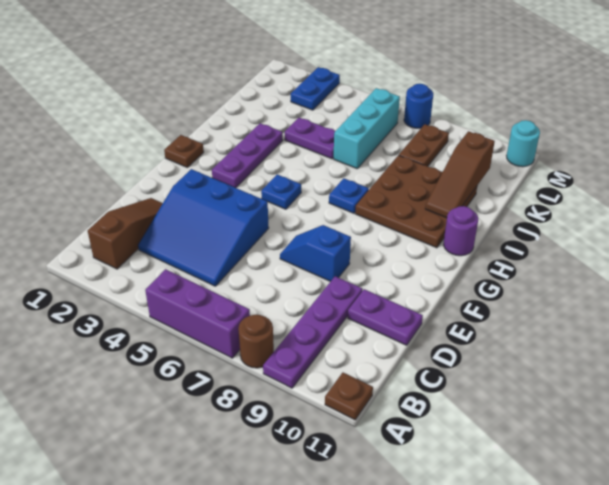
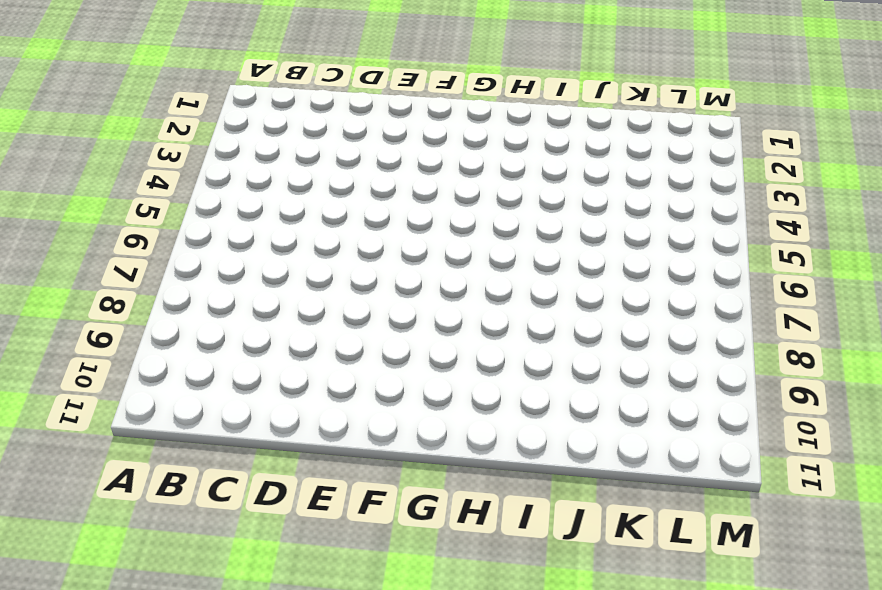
none -> purple 1x3 brick [145,269,250,358]
none -> brown 1x1 round brick [238,315,274,368]
none -> purple 1x4 plate [263,276,363,388]

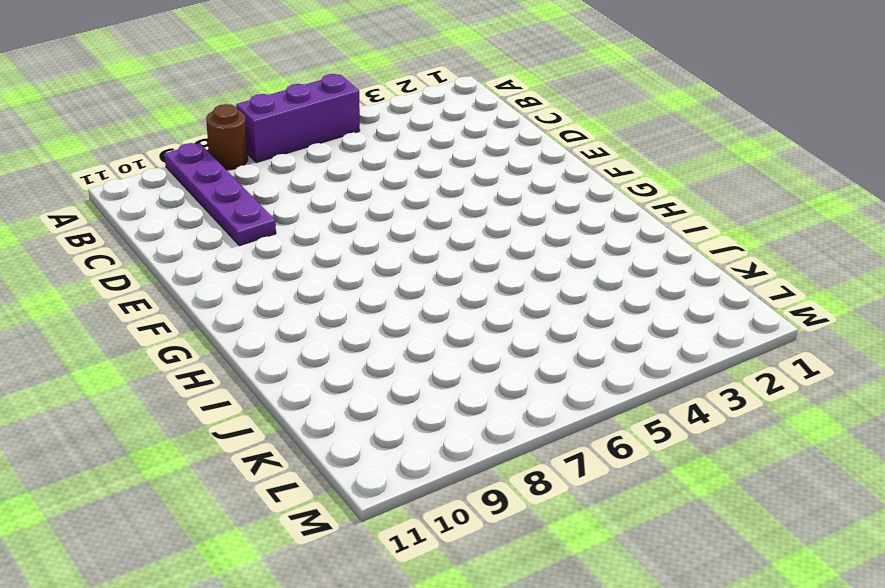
none -> brown 1x1 plate [325,373,373,420]
none -> brown 1x3 slope [88,198,163,269]
none -> blue 3x3 slope [138,169,269,286]

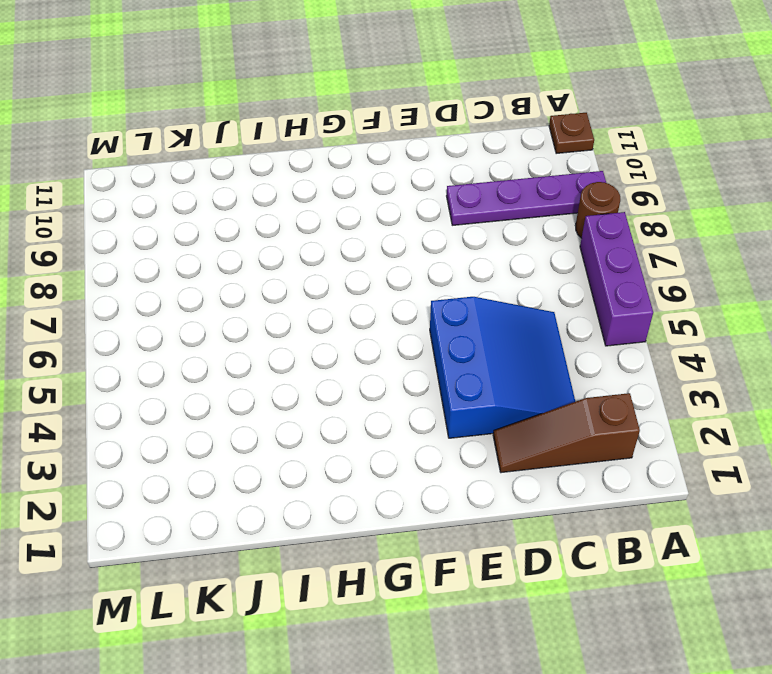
none -> purple 1x2 plate [348,289,423,345]
none -> blue 1x2 slope [280,225,351,282]
none -> brown 1x1 plate [164,135,204,167]

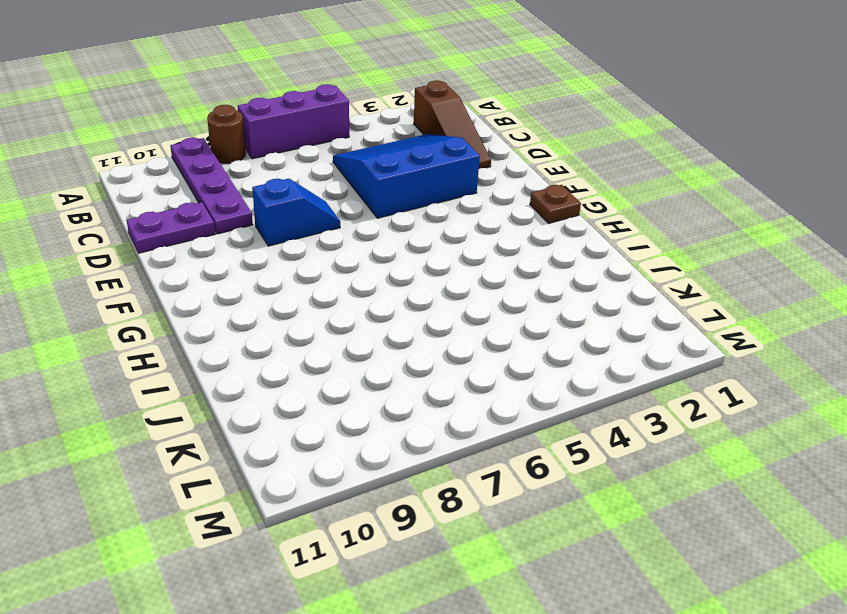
none -> brown 1x1 plate [325,373,373,420]
none -> purple 1x3 plate [212,123,283,188]
none -> blue 1x1 plate [261,174,301,209]

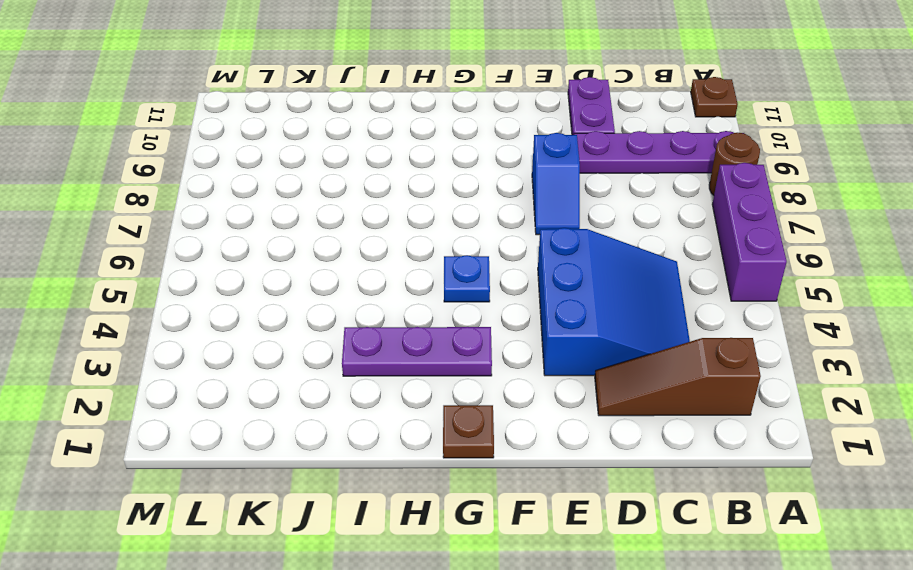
none -> blue 1x1 plate [329,178,369,213]
none -> brown 3x3 plate [355,155,477,248]
none -> purple 1x1 round brick [444,206,478,256]

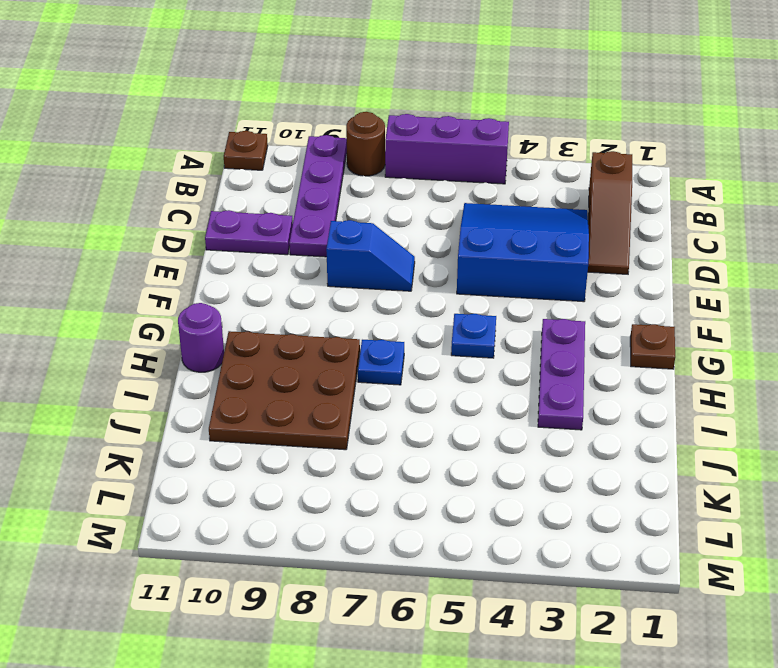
none -> purple 1x2 plate [285,117,335,159]
none -> cyan 1x3 brick [334,88,400,169]
none -> brown 1x2 plate [399,124,449,166]

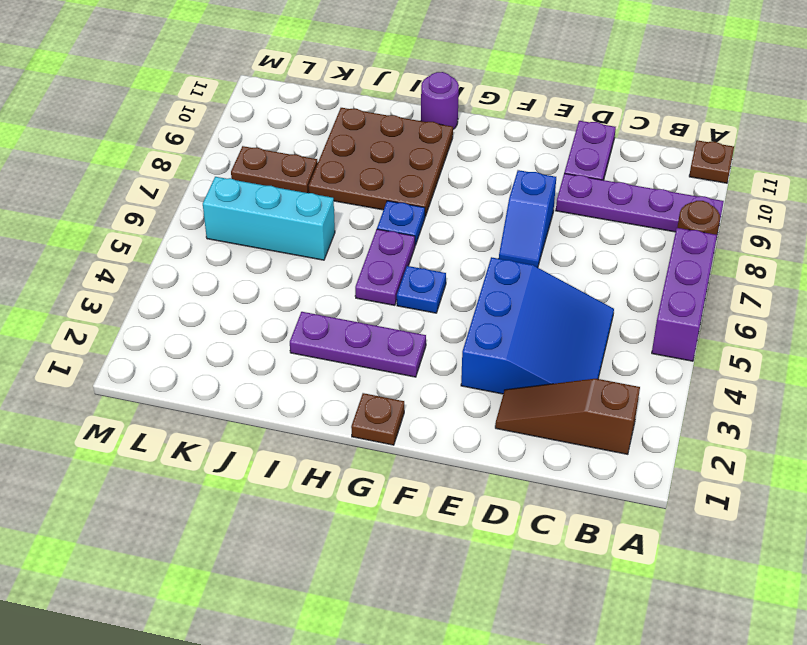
purple 1x2 plate [355,229,415,305] -> purple 1x2 plate moved to [285,117,335,159]
none -> blue 1x2 plate [291,67,340,110]
none -> blue 1x1 round brick [404,84,433,128]
none -> cyan 1x1 round brick [507,120,540,167]

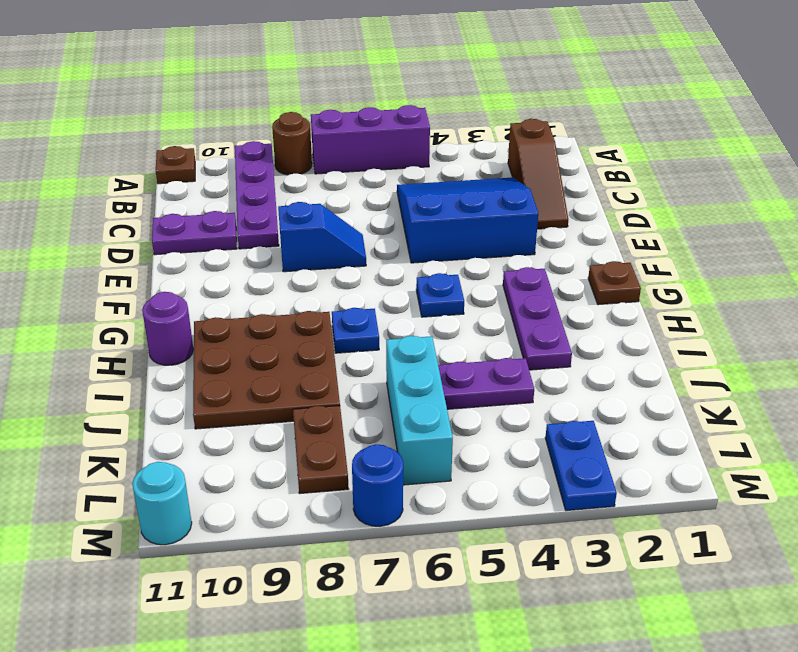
none -> brown 1x3 slope [425,131,495,218]

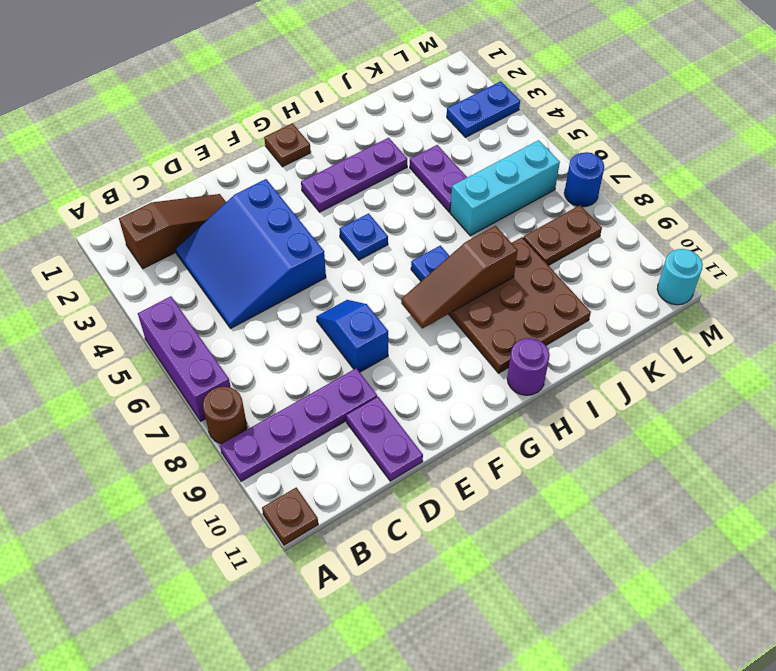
brown 1x3 slope [401,226,518,329] -> brown 1x3 slope moved to [425,131,495,218]

